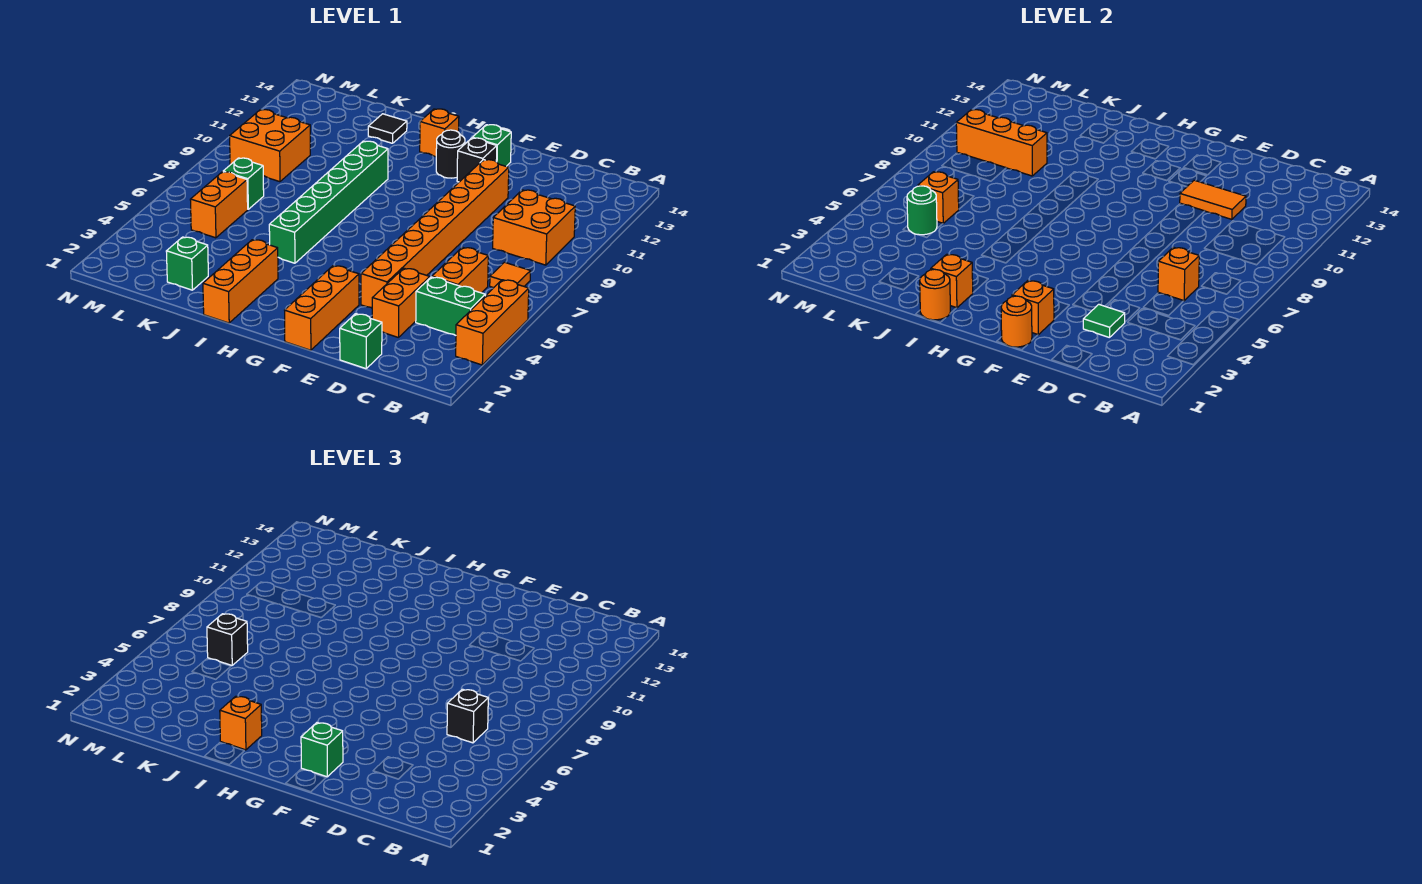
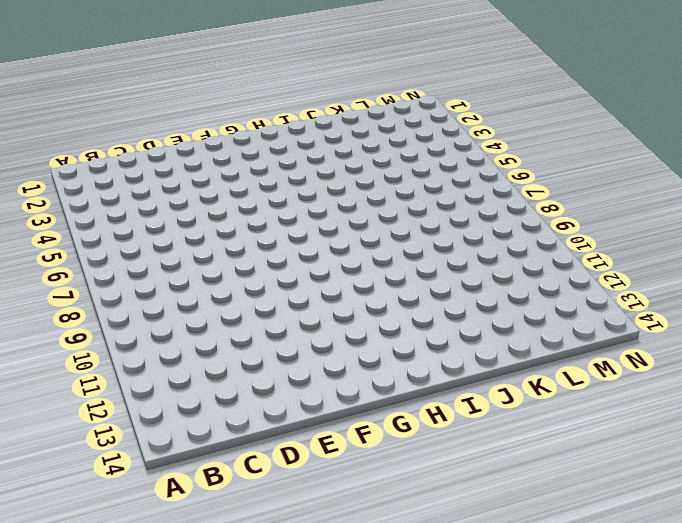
none -> orange 1x3 brick [456,280,529,365]
none -> green 1x2 brick [416,277,485,335]
none -> orange 1x1 tile [490,262,530,288]
none -> orange 2x2 brick [493,190,575,265]

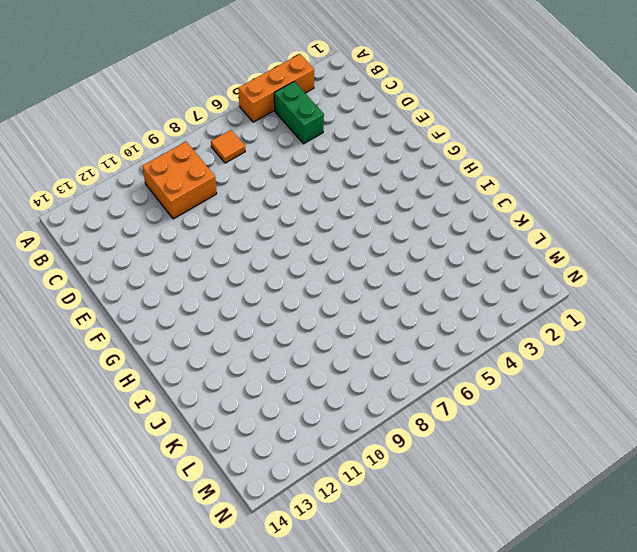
none -> orange 1x2 brick [432,247,488,293]
none -> green 1x1 brick [340,314,382,369]
none -> orange 1x2 brick [372,268,430,338]
none -> orange 1x8 brick [361,160,509,308]

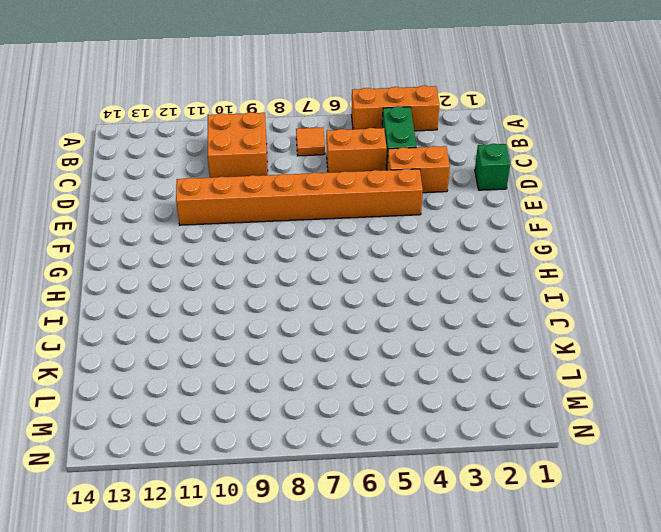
none -> orange 1x3 brick [285,266,359,350]
none -> black 1x1 brick [457,138,497,182]
none -> green 1x1 brick [472,125,511,166]
none -> black 1x1 round brick [436,130,465,178]

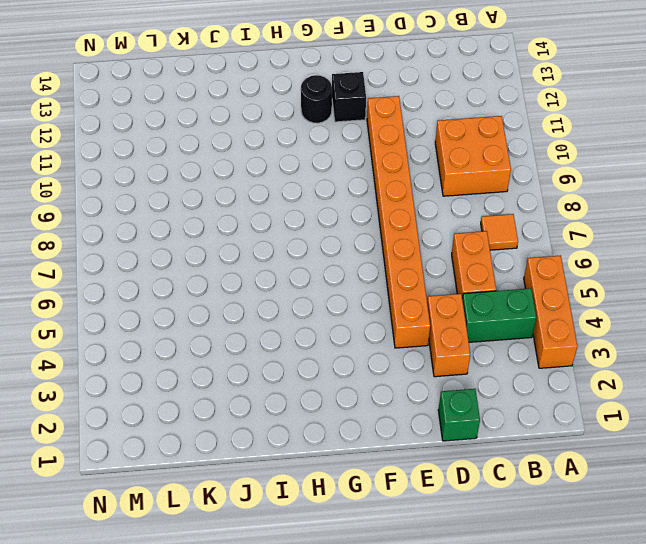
none -> orange 1x3 brick [285,266,359,350]
none -> green 1x1 brick [472,125,511,166]
none -> orange 1x1 brick [420,109,459,157]
none -> orange 1x3 brick [203,240,278,323]

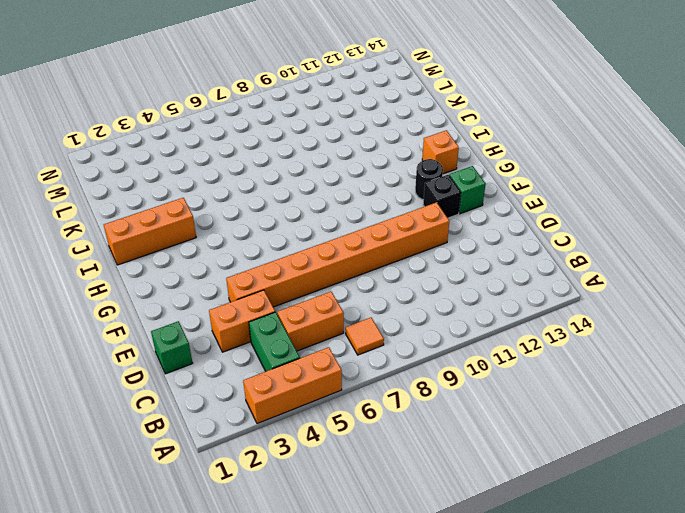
none -> orange 2x2 brick [493,190,575,265]
none -> orange 1x3 brick [285,266,359,350]
none -> green 1x6 brick [269,141,388,263]
none -> black 1x1 tile [368,114,407,143]

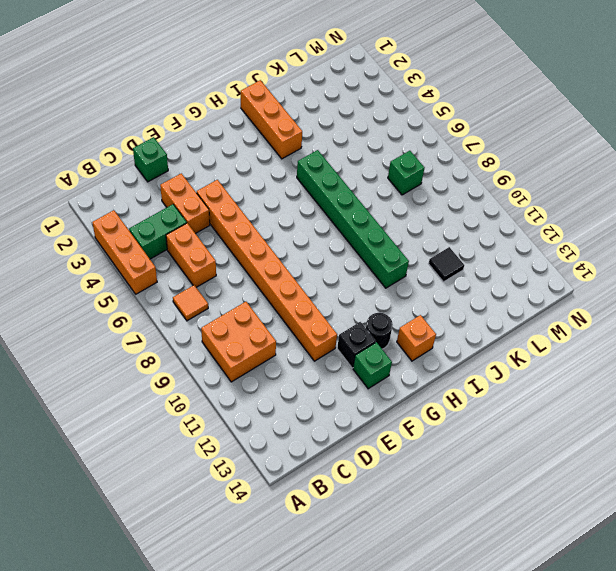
black 1x1 tile [429,247,464,282] -> black 1x1 tile moved to [368,114,407,143]
none -> orange 1x3 brick [285,266,359,350]
none -> green 1x1 brick [166,237,208,290]
none -> orange 1x2 brick [190,172,248,238]
none -> orange 2x2 brick [230,110,310,182]

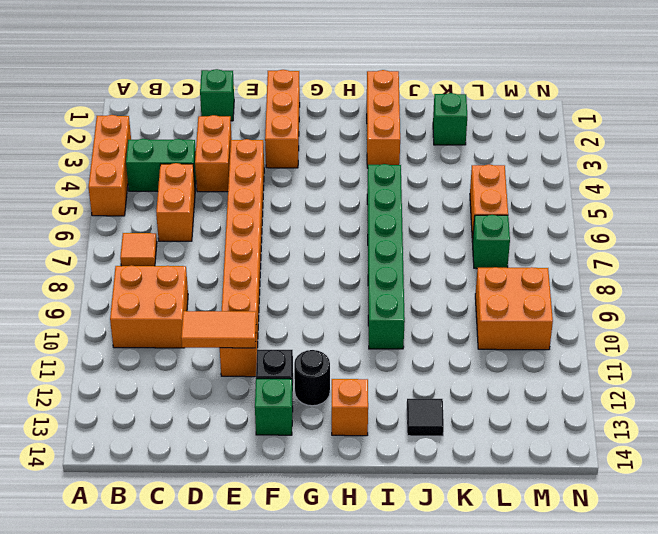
none -> orange 1x1 brick [1158,247,1199,301]
none -> green 1x1 tile [1083,304,1125,338]
none -> orange 1x1 round brick [1001,296,1032,347]
none -> orange 1x1 brick [1012,281,1054,335]

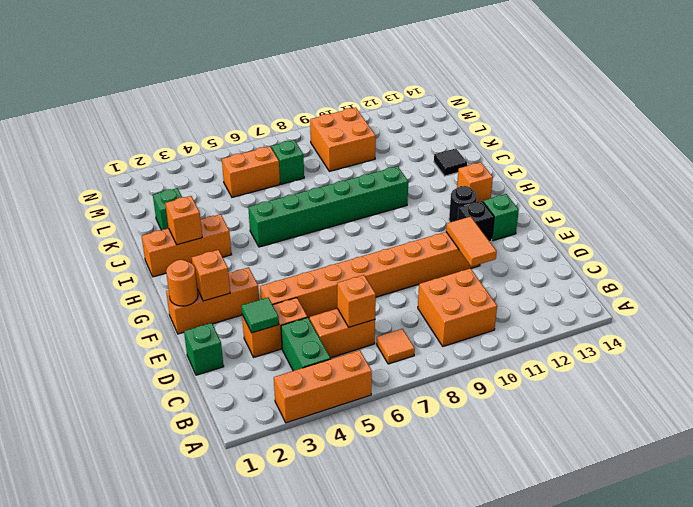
none -> orange 1x1 round brick [920,269,950,320]
none -> orange 1x3 brick [956,110,1047,176]
none -> green 1x1 round brick [907,186,937,235]
none -> orange 1x1 brick [918,172,959,223]

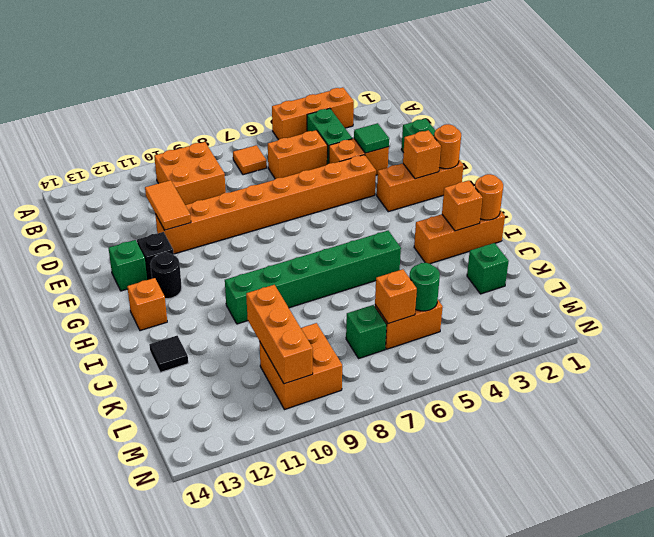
none -> orange 1x1 brick [1158,247,1199,301]
none -> black 1x1 brick [447,689,488,743]
none -> green 1x1 brick [301,723,343,777]
none -> orange 1x1 brick [220,696,262,750]

